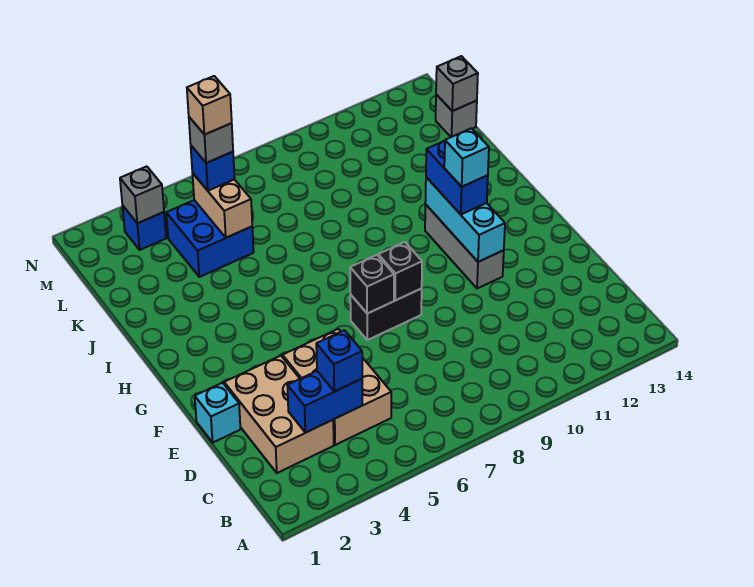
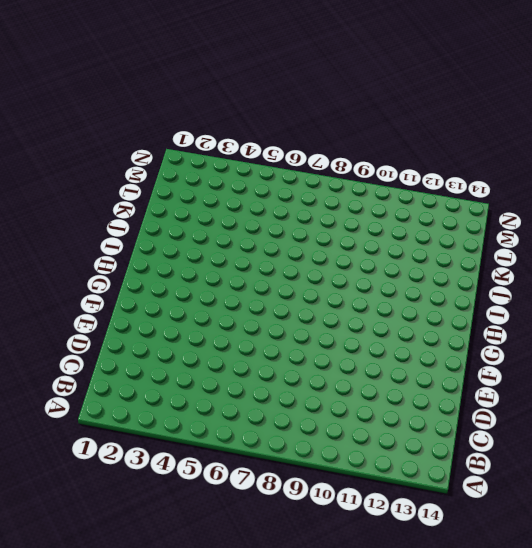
none -> tan 2x3 brick [224,356,334,473]
none -> tan 2x3 brick [282,329,391,445]
none -> cyan 1x1 brick [195,383,240,442]

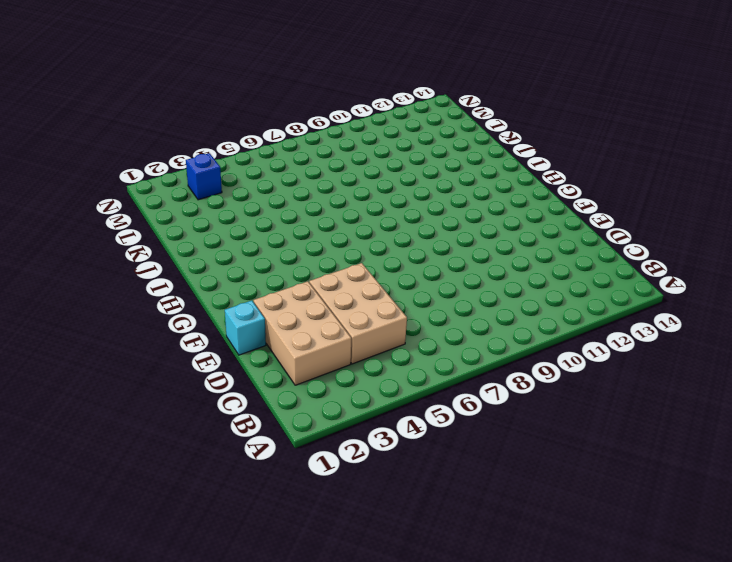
none -> black 1x2 brick [350,288,422,340]
none -> grey 1x3 brick [425,204,504,289]
none -> blue 2x2 brick [166,200,254,277]

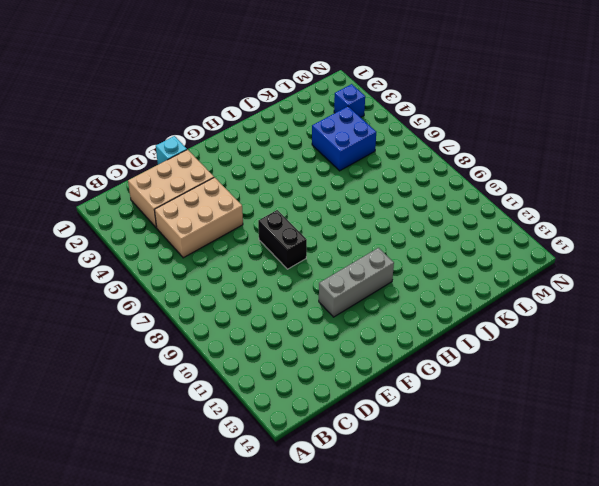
none -> grey 1x1 brick [436,94,477,137]
none -> blue 1x2 brick [287,371,362,433]
none -> black 1x1 brick [350,255,394,314]

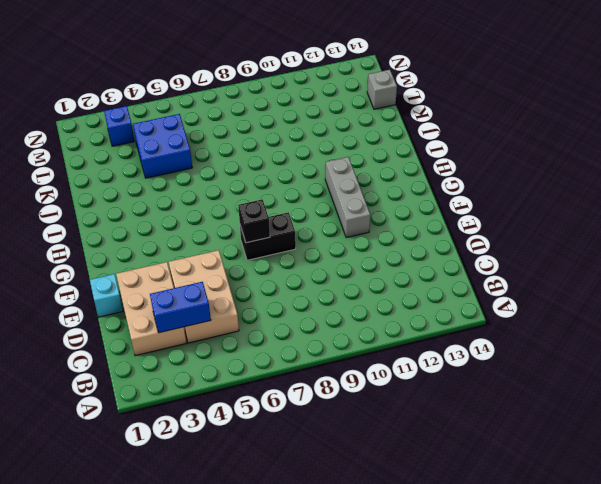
none -> black 1x1 brick [378,242,422,300]
none -> cyan 1x3 brick [425,177,505,262]
none -> tan 1x2 brick [192,173,252,238]

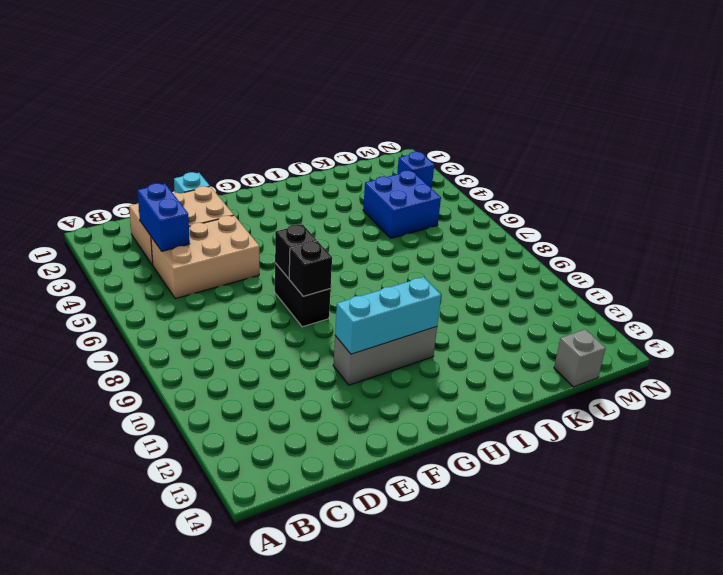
none -> tan 1x2 brick [192,173,252,238]
none -> grey 1x1 brick [436,56,478,111]
none -> grey 1x1 brick [120,166,164,223]

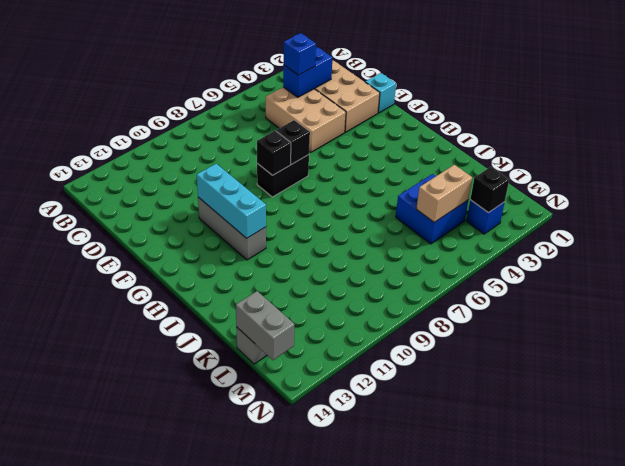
tan 1x2 brick [416,165,472,222] -> tan 1x2 brick turned to [192,173,252,238]
grey 1x2 brick [236,291,294,360] -> grey 1x1 brick [436,56,478,111]
black 1x1 brick [470,167,509,213] -> grey 1x1 brick [120,166,164,223]
none -> blue 1x2 brick [426,141,488,214]
none -> blue 1x1 brick [191,146,235,191]
none -> cyan 1x1 brick [444,128,489,187]

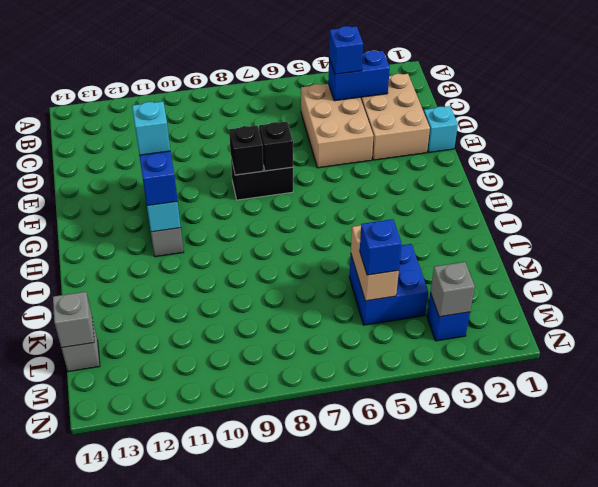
none -> grey 1x1 brick [189,117,233,163]
none -> tan 1x1 brick [187,76,232,135]

